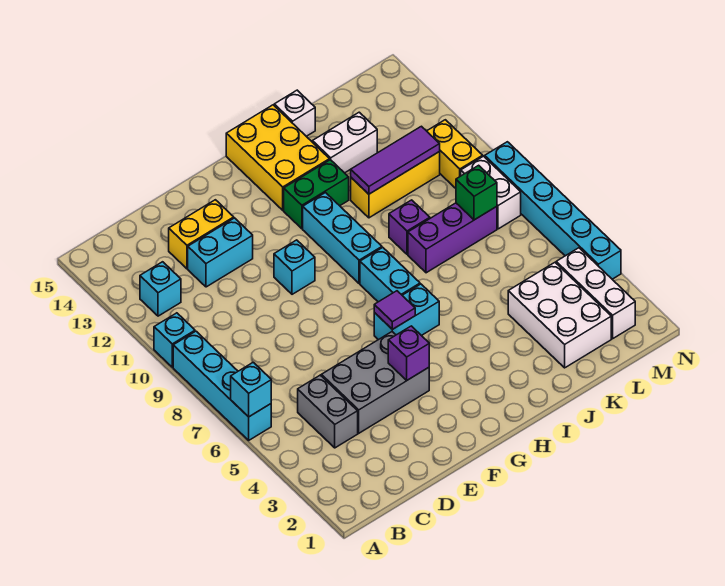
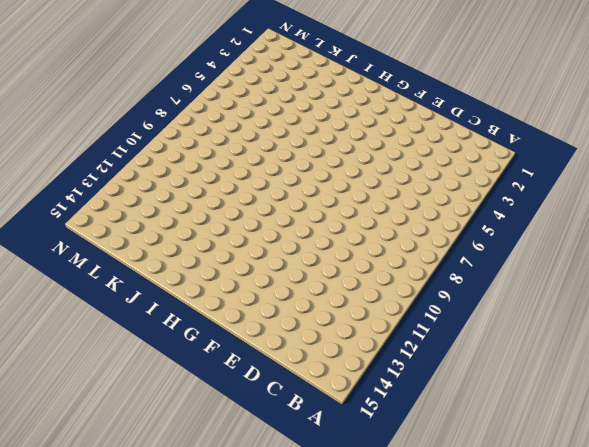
none -> cyan 1x4 brick [173,331,271,440]
none -> cyan 1x1 brick [154,313,195,367]
none -> cyan 1x1 brick [140,262,181,316]

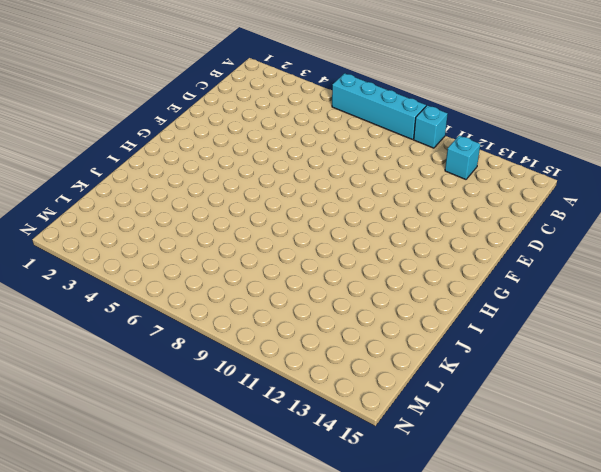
none -> grey 1x2 brick [298,375,358,448]
none -> grey 2x3 brick [321,332,429,433]
none -> cyan 1x2 brick [188,218,253,287]

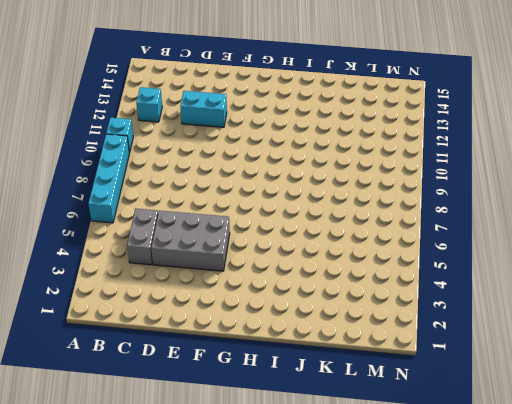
none -> yellow 1x2 brick [169,200,234,269]
none -> cyan 1x1 brick [274,240,315,294]
none -> cyan 1x2 brick [374,284,439,340]

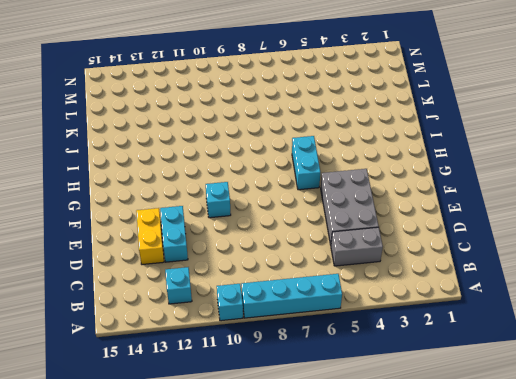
none -> cyan 1x2 brick [360,248,420,302]
none -> cyan 1x3 brick [303,193,382,284]
none -> green 1x2 brick [284,160,349,229]

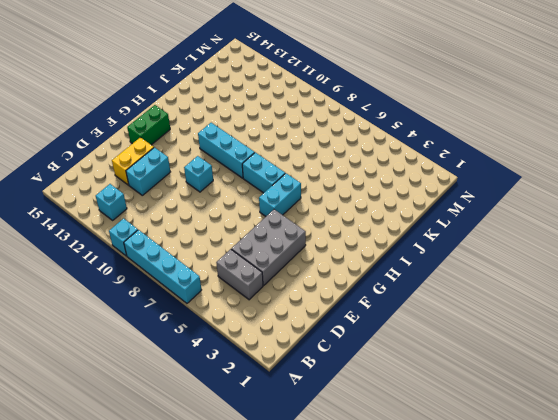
green 1x2 brick [127,105,170,145] -> green 1x2 brick moved to [284,160,349,229]
none -> yellow 2x3 brick [226,105,330,210]
none -> purple 1x3 brick [408,203,497,273]
none -> purple 1x1 brick [389,200,430,254]

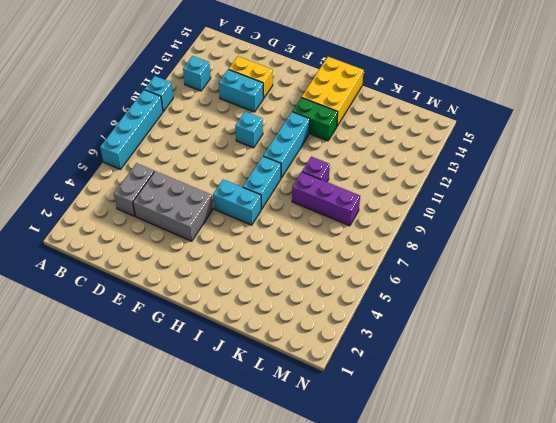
none -> yellow 1x3 brick [351,152,440,218]
none -> white 1x2 brick [313,112,377,173]
none -> white 1x1 brick [274,90,315,136]

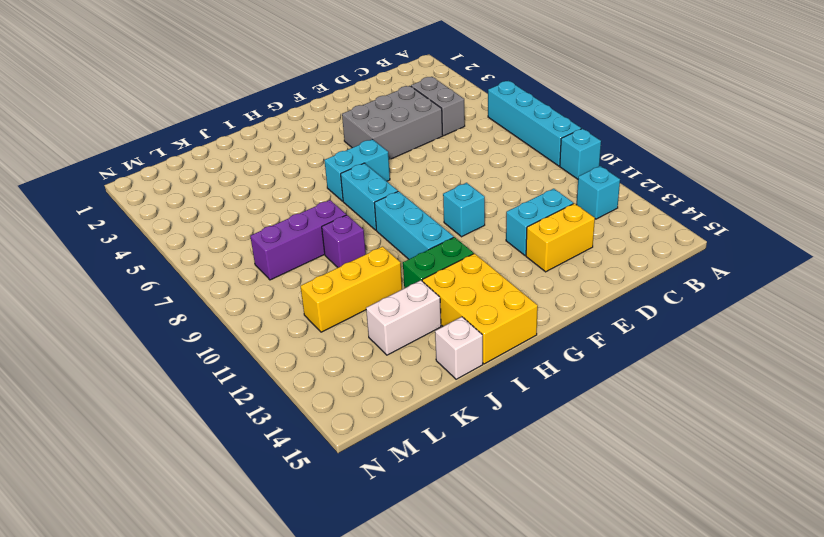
none -> white 2x3 brick [508,263,611,368]
none -> white 1x3 brick [556,248,635,339]
none -> white 1x2 brick [461,156,521,229]

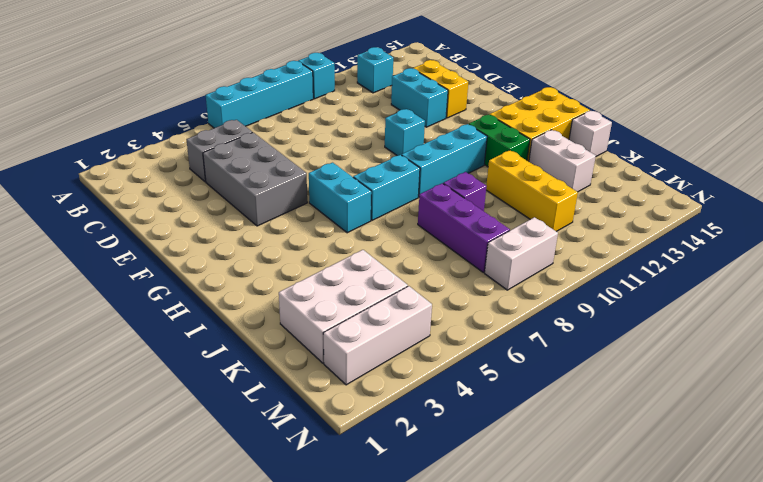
none -> yellow 1x2 brick [427,120,483,188]
none -> cyan 1x6 brick [485,142,621,279]
none -> cyan 1x1 brick [231,362,271,417]

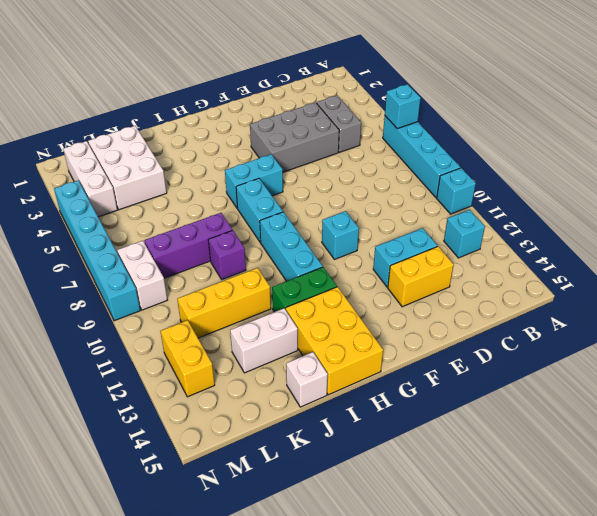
yellow 1x2 brick [161,320,215,397] -> yellow 1x2 brick moved to [427,120,483,188]
none -> purple 1x1 brick [388,326,429,381]
none -> purple 1x1 tile [374,291,415,329]
none -> purple 1x3 tile [351,126,440,194]

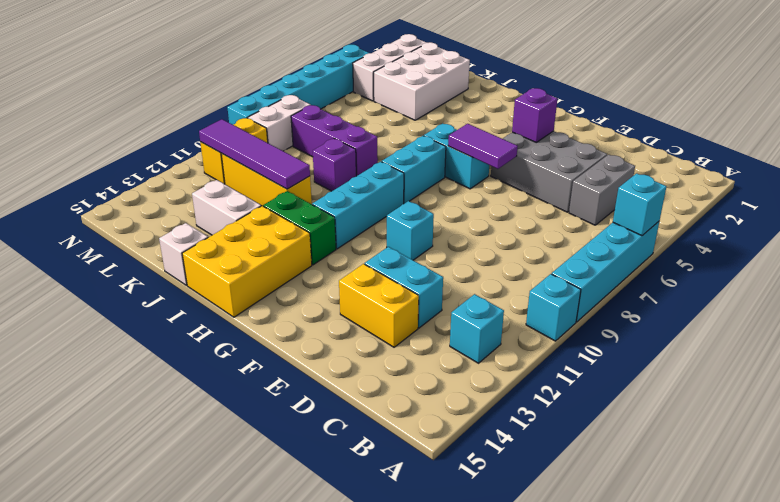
purple 1x2 tile [448,124,518,169] -> purple 1x1 tile [374,291,415,329]
purple 1x4 tile [199,119,310,189] -> purple 1x3 tile [351,126,440,194]
none -> green 1x1 brick [456,165,497,220]

